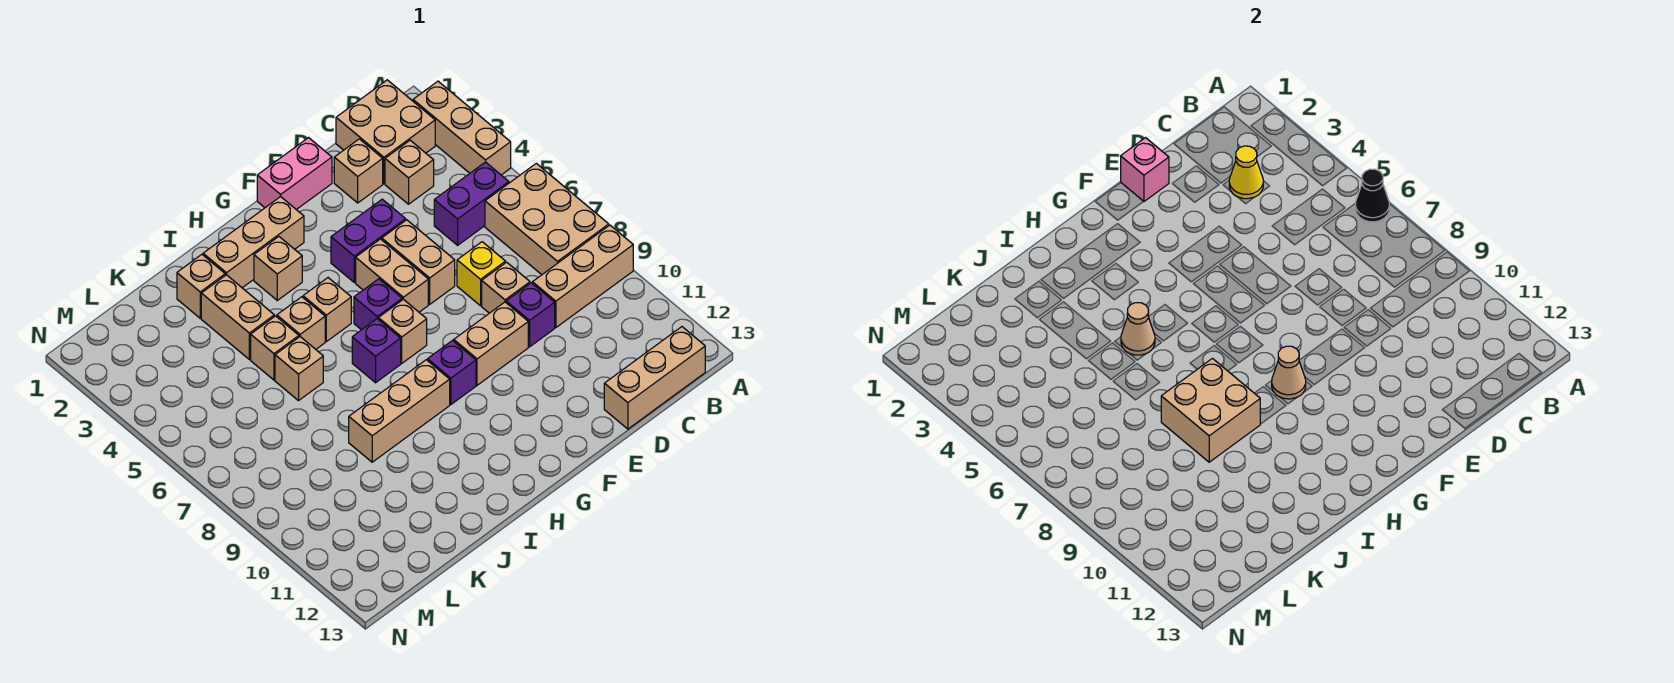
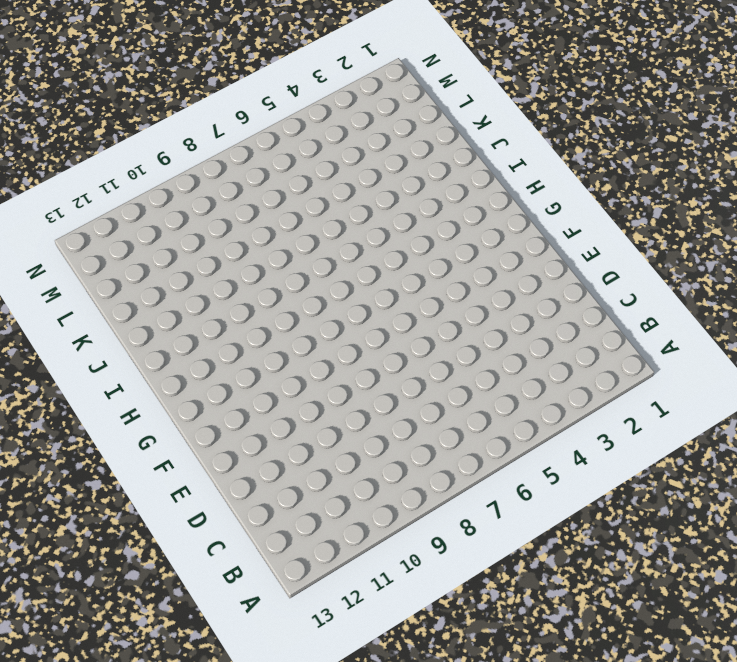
none -> tan 1x3 brick [413,81,511,175]
none -> tan 2x3 brick [485,163,609,275]
none -> tan 1x3 brick [532,225,633,328]
none -> tan 2x2 brick [336,80,435,184]

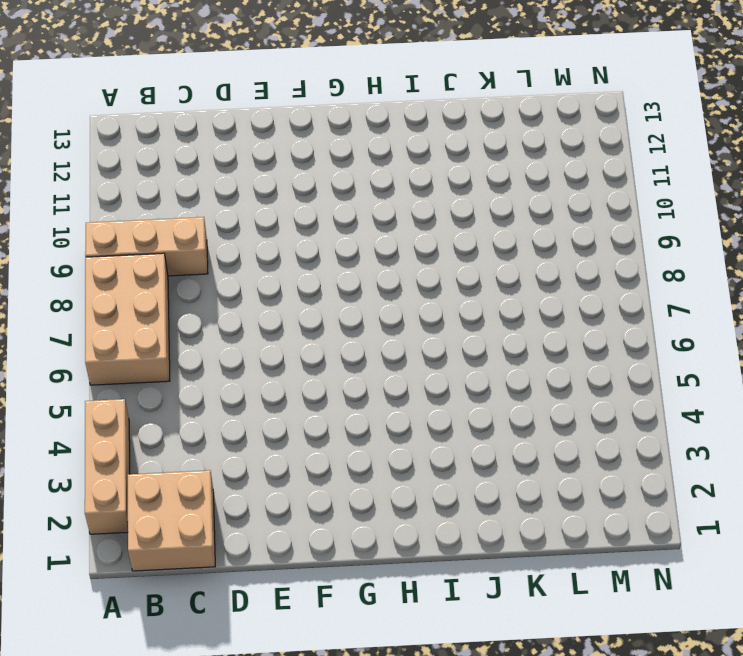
none -> purple 1x2 brick [434,162,509,245]
none -> tan 1x3 brick [604,327,705,429]
none -> tan 1x1 brick [385,140,434,204]
none -> tan 1x1 brick [334,139,383,203]

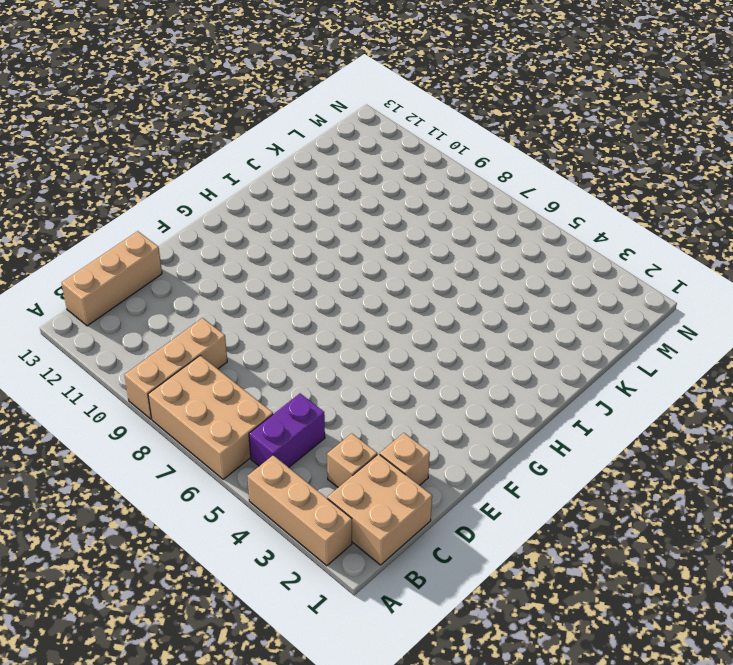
none -> yellow 1x1 brick [457,242,506,306]
none -> tan 1x1 brick [482,262,530,313]
none -> purple 1x1 brick [506,283,555,347]
none -> pink 1x2 brick [257,138,332,210]

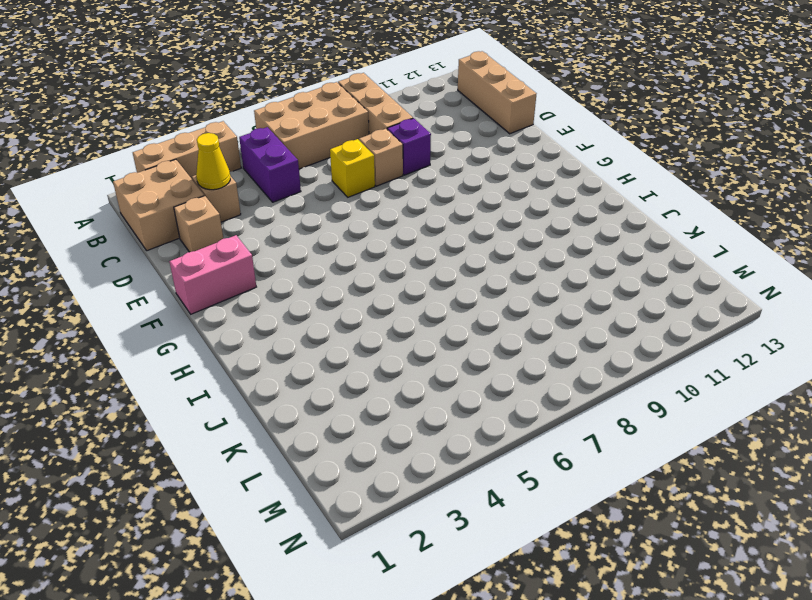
pink 1x2 brick [169,235,256,314] -> pink 1x2 brick turned to [257,138,332,210]
none -> purple 1x2 brick [331,199,406,282]
none -> tan 1x2 brick [382,220,455,304]
none -> tan 1x2 brick [454,302,528,385]
none -> tan 1x2 brick [356,239,428,312]

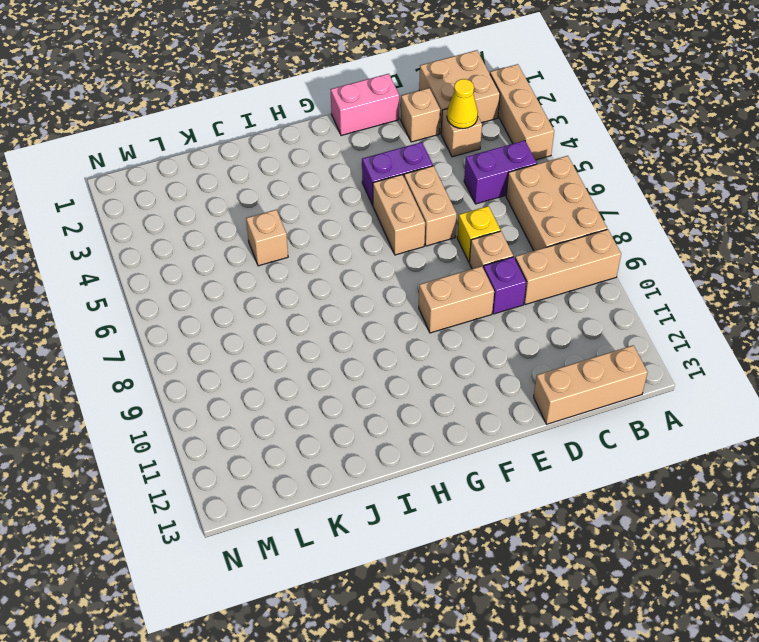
none -> tan 1x3 brick [203,197,304,288]
none -> purple 1x1 brick [354,279,402,330]
none -> tan 1x1 brick [378,299,427,363]
none -> purple 1x1 brick [428,341,476,404]

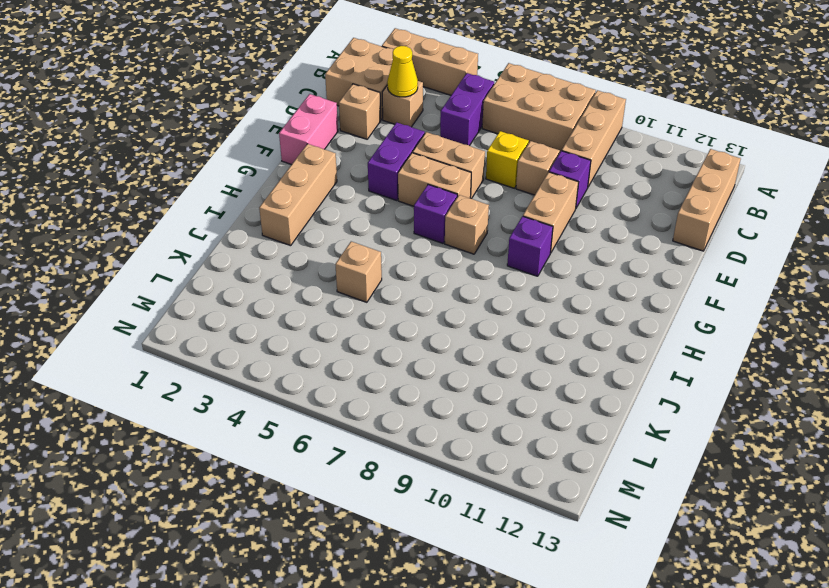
none -> tan 1x1 brick [254,237,302,300]
none -> tan 1x1 brick [303,278,351,342]
none -> purple 1x1 brick [352,319,401,383]
none -> tan 1x3 brick [349,360,450,462]

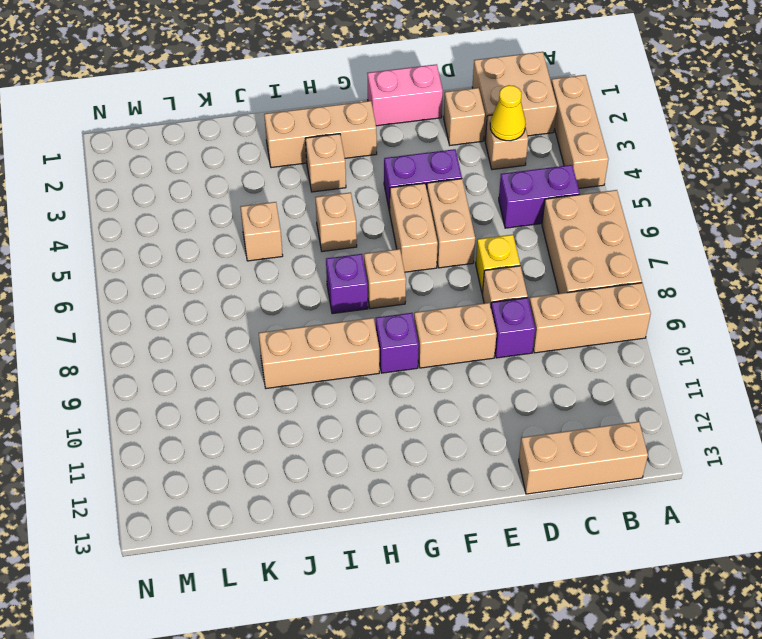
none -> purple 1x1 brick [354,279,402,330]
none -> tan 1x1 brick [277,297,325,349]
none -> tan 1x1 brick [177,254,225,318]
none -> tan 1x2 brick [201,275,274,359]

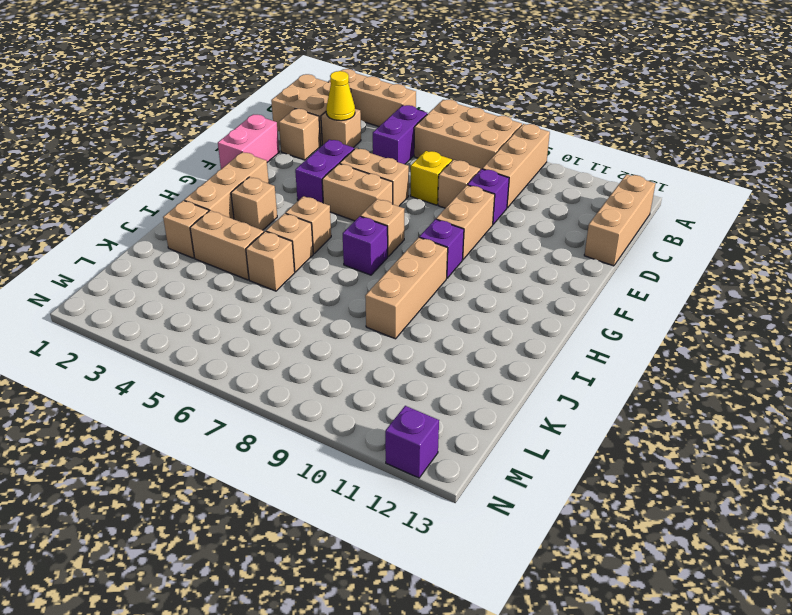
purple 1x1 brick [385,406,439,478] -> purple 1x1 brick moved to [354,279,402,330]
none -> tan 1x1 brick [275,337,323,401]
none -> black 1x1 cone [1356,169,1389,222]
none -> pink 1x1 brick [1121,138,1169,202]
none -> tan 1x1 cone [1272,346,1306,399]

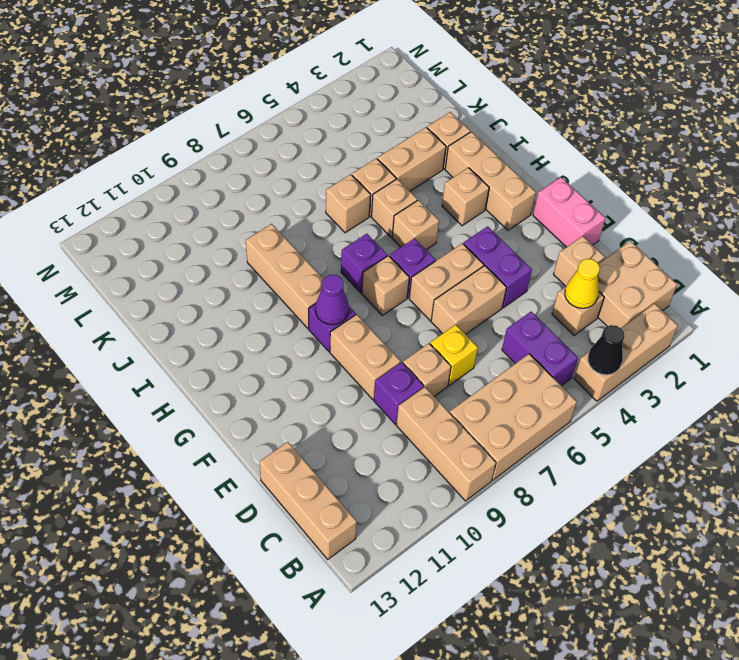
black 1x1 cone [588,325,624,375] -> black 1x1 cone moved to [1356,169,1389,222]
purple 1x1 cone [315,274,349,325] -> tan 1x1 cone [1272,346,1306,399]
none -> pink 1x1 brick [1121,138,1169,202]
none -> tan 1x1 cone [1121,303,1155,355]
none -> tan 2x2 brick [1161,359,1260,462]

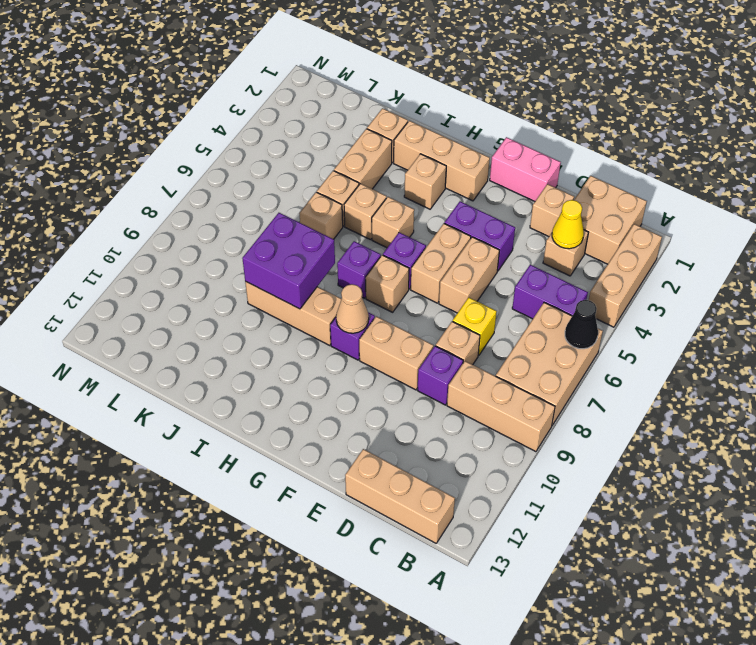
purple 2x2 brick [242,213,335,309] -> tan 2x2 brick [1161,359,1260,462]
none -> pink 1x1 brick [1121,138,1169,202]
none -> tan 1x1 cone [1121,303,1155,355]

